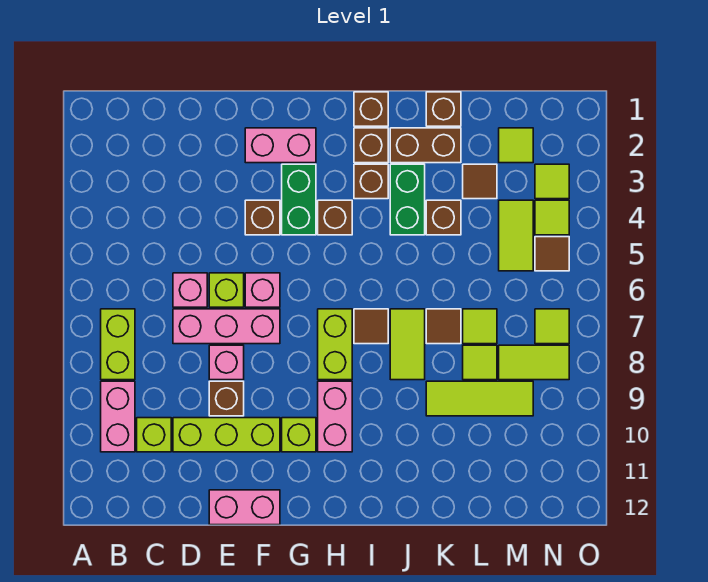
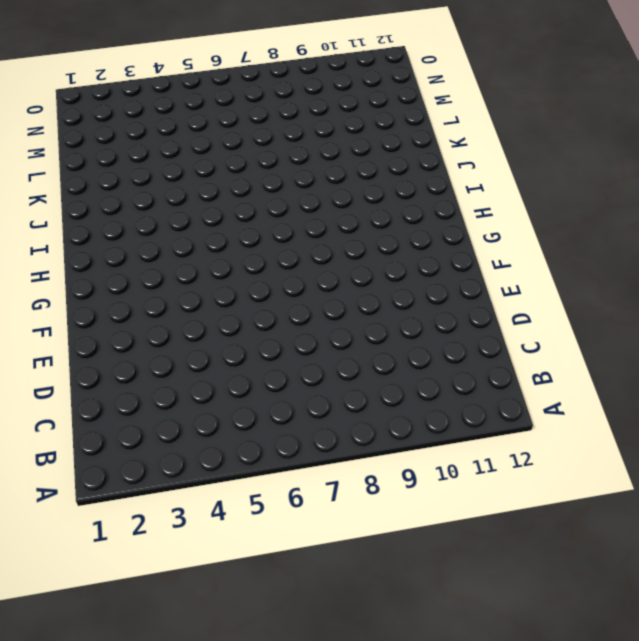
none -> lime 1x2 brick [101,309,135,380]
none -> pink 1x2 brick [101,381,135,452]
none -> lime 1x1 brick [137,418,171,452]
none -> pink 1x1 brick [173,273,207,307]

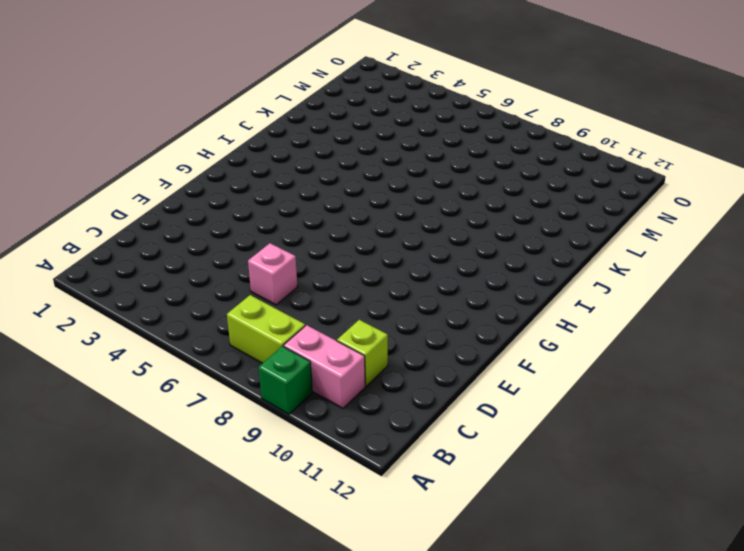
green 1x1 brick [259,346,312,414] -> none
none -> pink 1x3 brick [173,309,280,344]
none -> lime 1x3 brick [173,418,280,452]
none -> lime 1x1 brick [209,273,244,307]
none -> pink 1x1 brick [209,345,244,380]

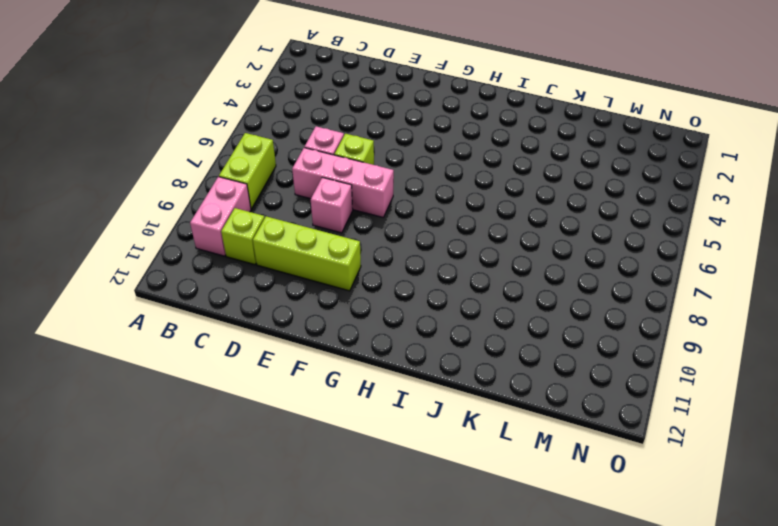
none -> brown 1x1 brick [209,381,244,416]
none -> pink 1x2 brick [209,490,280,525]
none -> pink 1x2 brick [245,128,316,163]
none -> brown 1x1 brick [245,200,280,235]

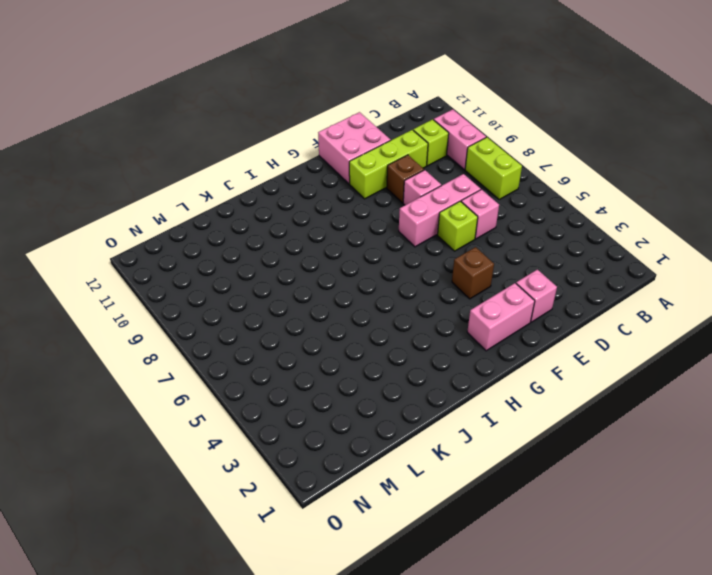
pink 1x1 brick [516,270,557,322] -> pink 1x1 brick moved to [245,273,280,307]
pink 2x2 brick [318,112,391,184] -> pink 1x2 brick [209,490,280,525]
none -> green 1x2 brick [282,164,316,235]
none -> lime 1x1 brick [282,418,316,452]
none -> brown 1x1 brick [318,200,352,235]
none -> lime 1x2 brick [318,309,352,380]

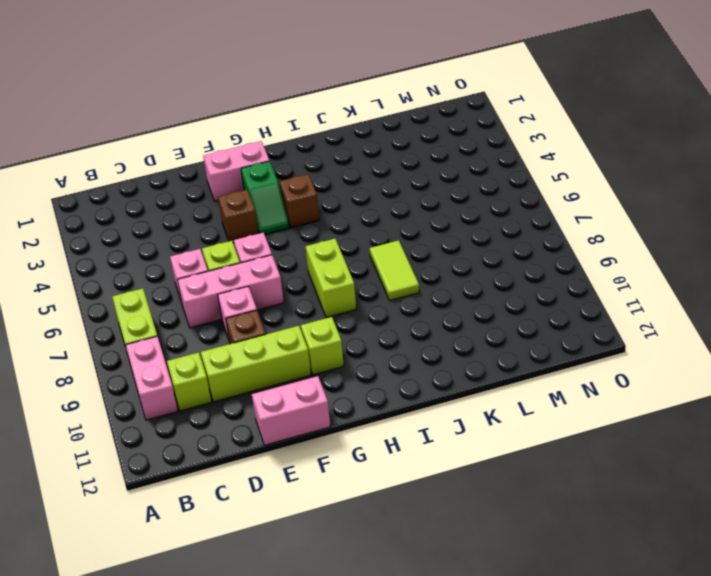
green 1x2 slope [241,161,289,235] -> green 1x2 brick [282,164,316,235]
none -> pink 1x2 brick [318,381,352,452]
none -> brown 1x1 brick [354,92,388,126]
none -> brown 1x1 brick [354,128,388,163]
none -> brown 1x1 brick [354,164,388,199]

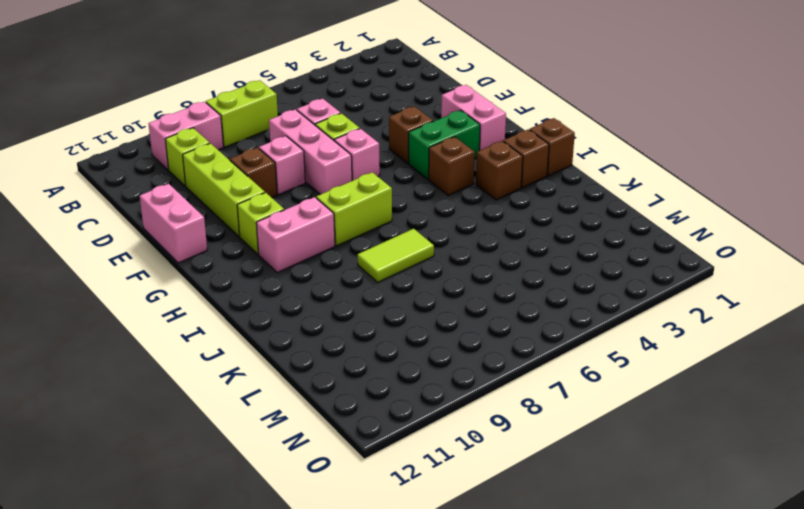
none -> brown 1x1 tile [354,309,388,344]
none -> brown 1x2 brick [390,128,461,163]
none -> green 1x2 brick [390,164,425,235]
none -> brown 1x1 brick [426,92,461,126]

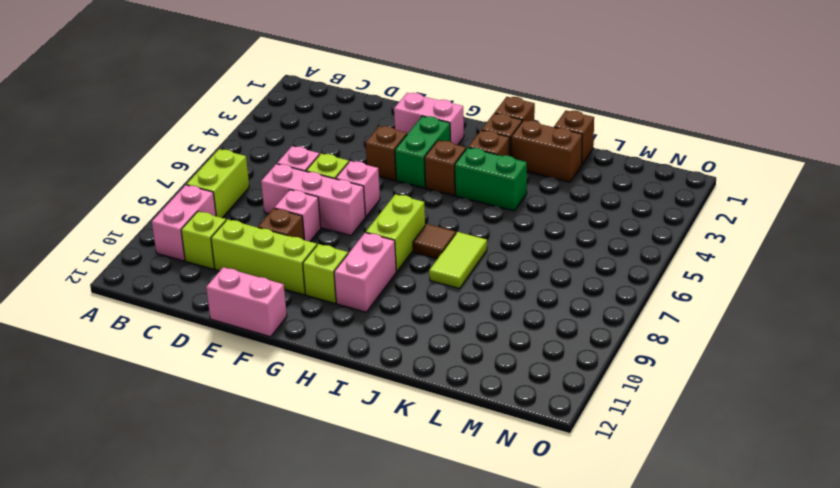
green 1x2 brick [455,148,527,211] -> green 1x2 brick turned to [390,164,425,235]
none -> brown 1x1 brick [426,200,461,235]
none -> brown 1x1 tile [426,309,461,344]
none -> lime 1x3 tile [426,381,533,416]
none -> brown 1x1 tile [463,164,497,199]

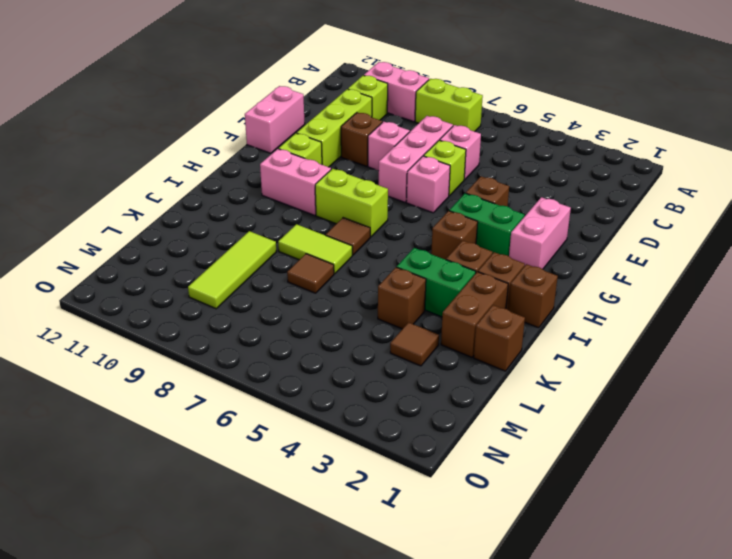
none -> lime 1x1 tile [463,309,497,344]
none -> lime 1x1 tile [463,345,497,380]
none -> lime 1x1 tile [499,128,533,163]
none -> lime 1x2 tile [499,200,533,271]

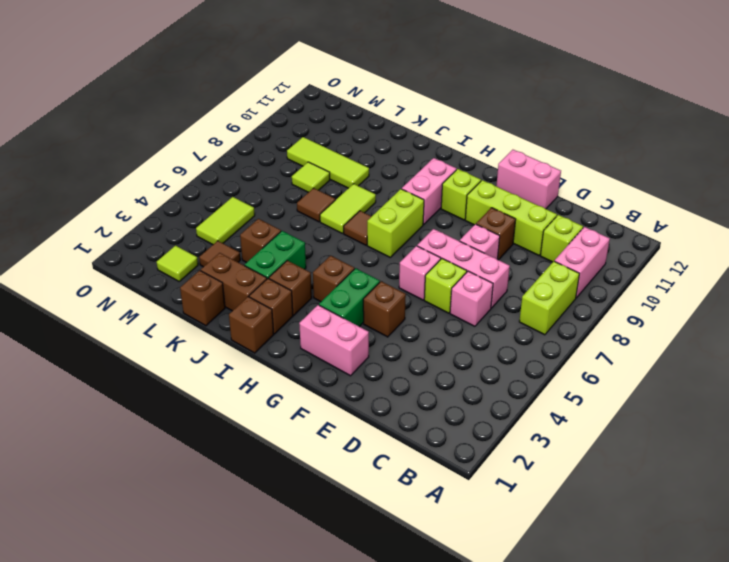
none -> lime 1x1 tile [463,309,497,344]
none -> lime 1x2 tile [499,345,569,380]
none -> lime 1x1 tile [535,164,569,199]
none -> lime 1x1 tile [535,200,569,235]

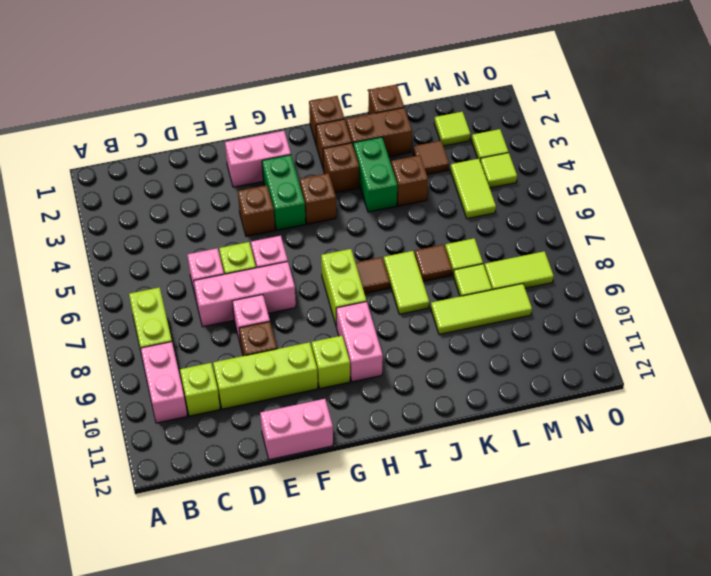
none -> brown 1x1 tile [535,237,569,271]
none -> lime 1x1 tile [535,309,569,344]

